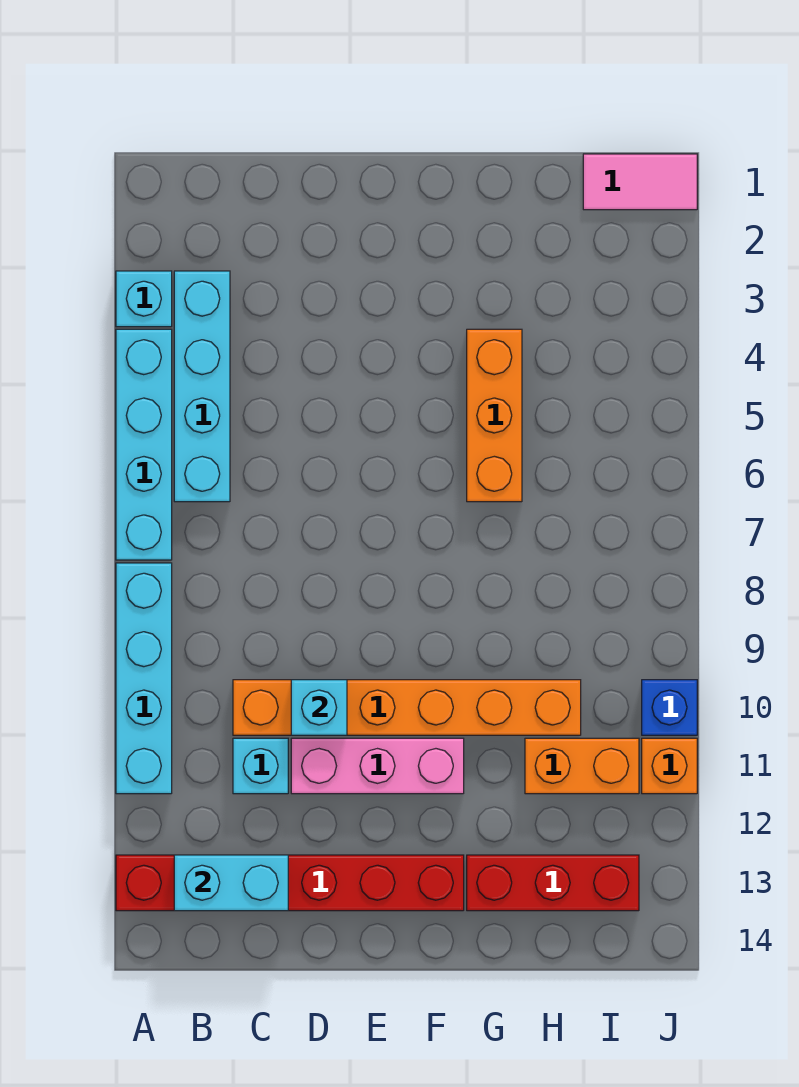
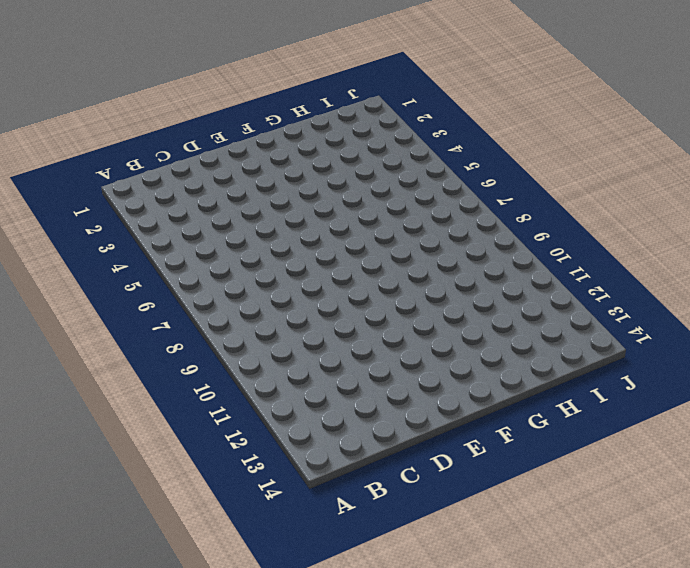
none -> cyan 1x1 brick [116,271,172,327]
none -> cyan 1x4 brick [116,329,172,560]
none -> cyan 1x4 brick [116,563,172,794]

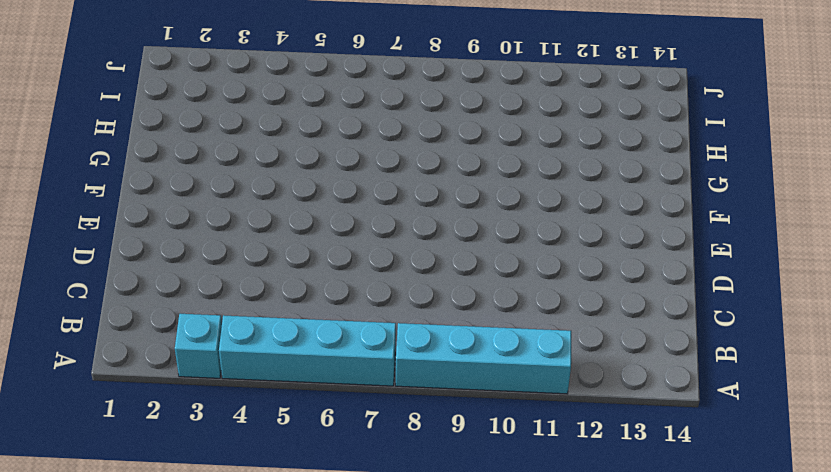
none -> red 1x6 brick [116,855,464,911]
none -> cyan 1x4 brick [174,271,230,502]
none -> orange 1x6 brick [233,680,581,735]

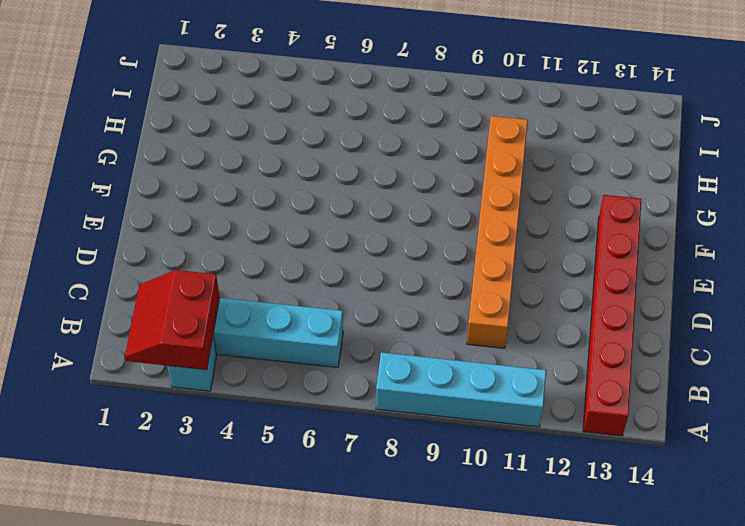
red 2x2 slope [125,270,220,370] -> none
none -> cyan 1x4 brick [116,329,172,560]
none -> cyan 1x1 brick [233,738,288,794]
none -> pink 1x3 brick [291,738,464,794]

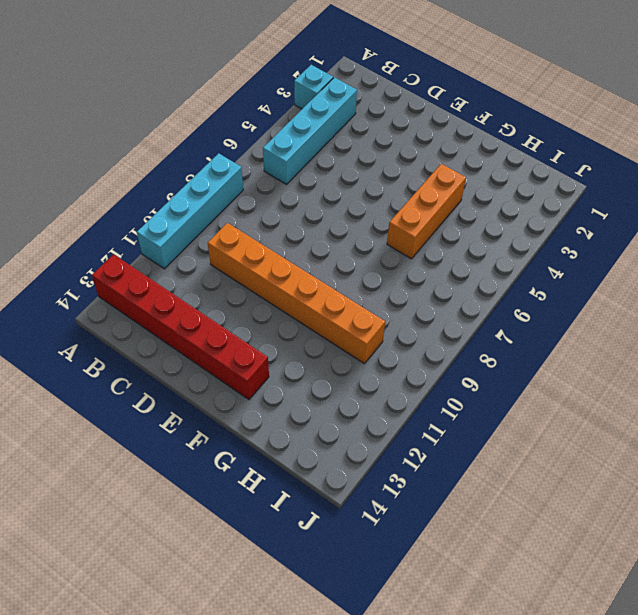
none -> cyan 1x4 brick [116,329,172,560]
none -> cyan 1x1 brick [233,738,288,794]
none -> pink 1x3 brick [291,738,464,794]

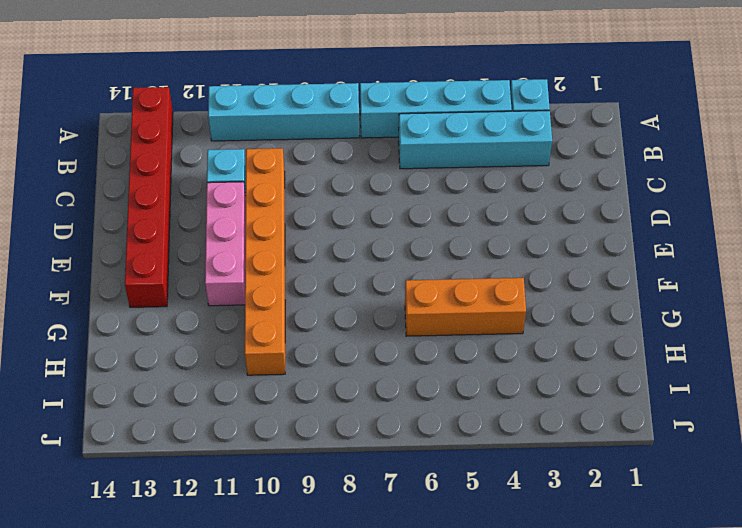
none -> red 1x3 brick [467,855,639,911]
none -> orange 1x2 brick [525,738,639,794]
none -> pink 1x2 tile [583,154,697,210]

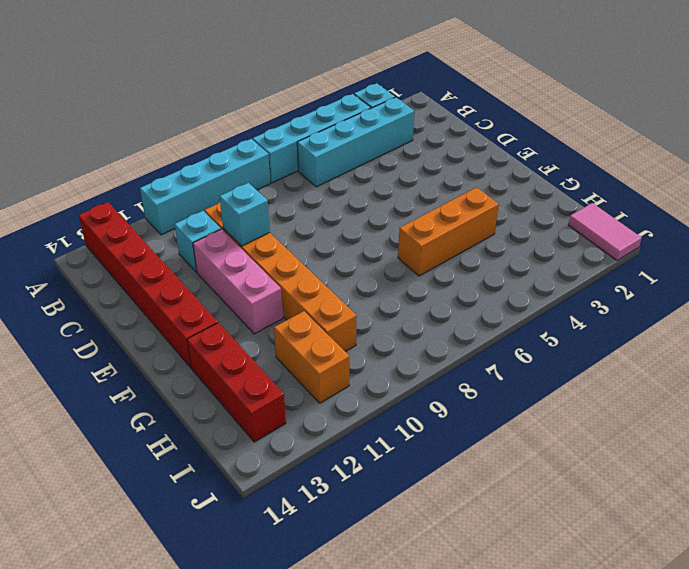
none -> blue 1x1 brick [642,680,697,735]
none -> orange 1x1 brick [642,738,697,794]
none -> cyan 1x2 brick [174,855,288,911]

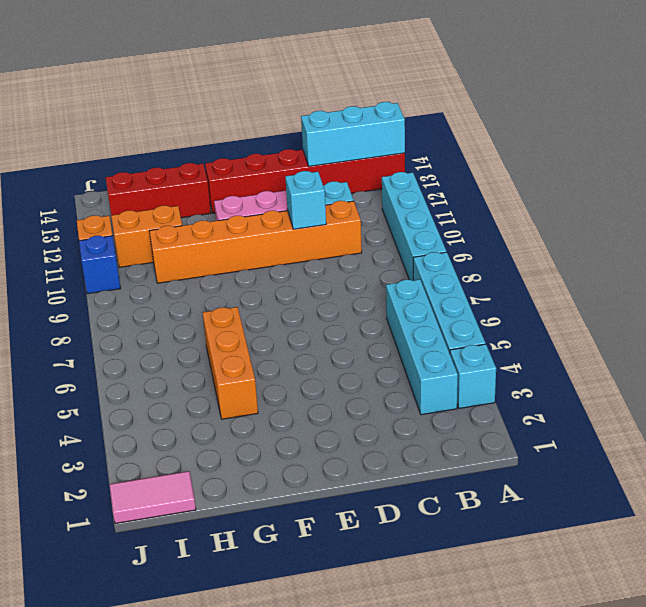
cyan 1x3 brick [301,102,405,166] -> cyan 1x2 brick [174,855,288,911]

